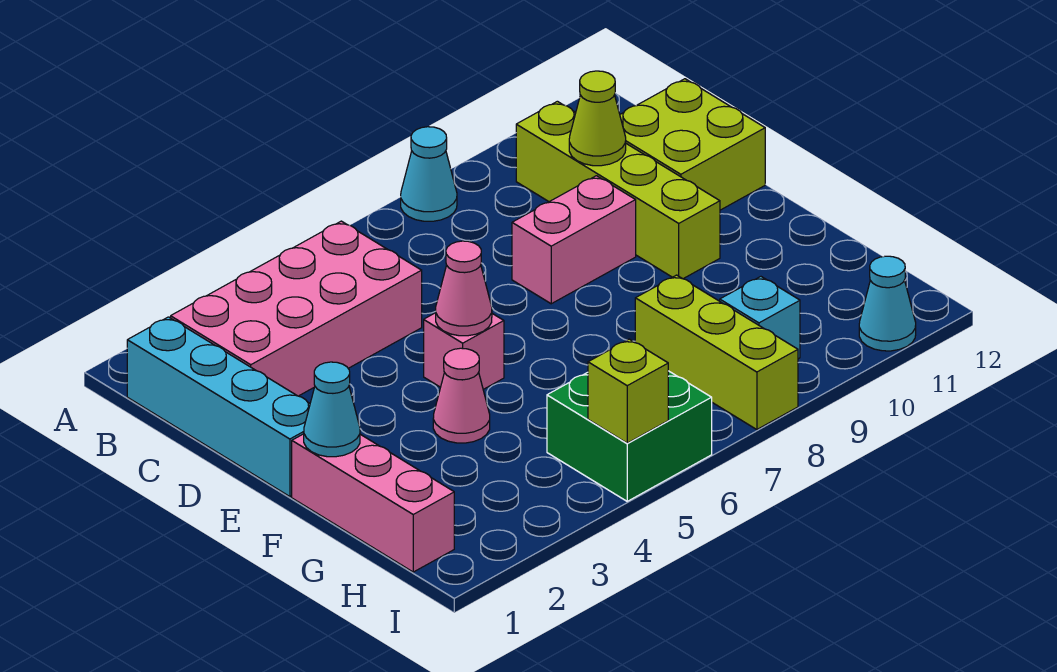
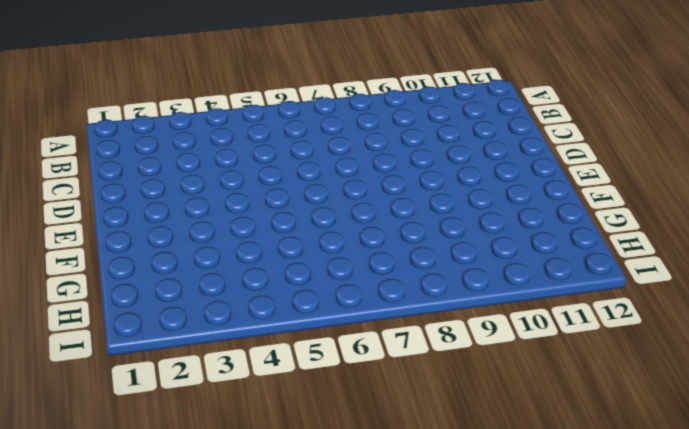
none -> cyan 1x1 cone [401,127,457,221]
none -> cyan 1x4 brick [127,317,310,497]
none -> pink 2x4 brick [171,221,422,396]

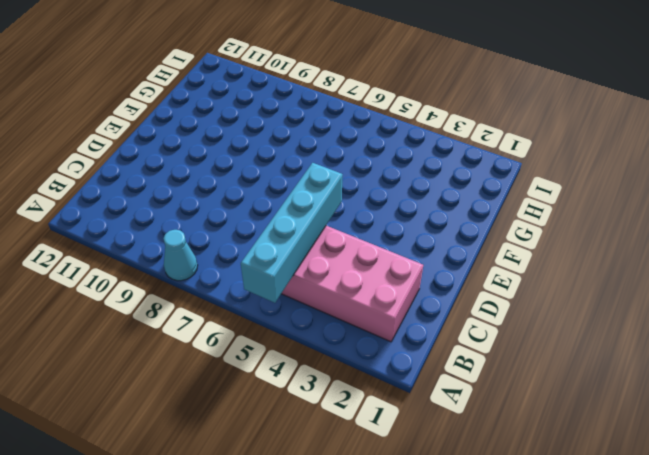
cyan 1x4 brick [241,163,342,303] -> cyan 1x4 brick moved to [127,317,310,497]
none -> lime 1x4 brick [516,101,720,279]
none -> lime 2x2 brick [620,79,765,210]
none -> pink 1x2 brick [512,176,636,304]

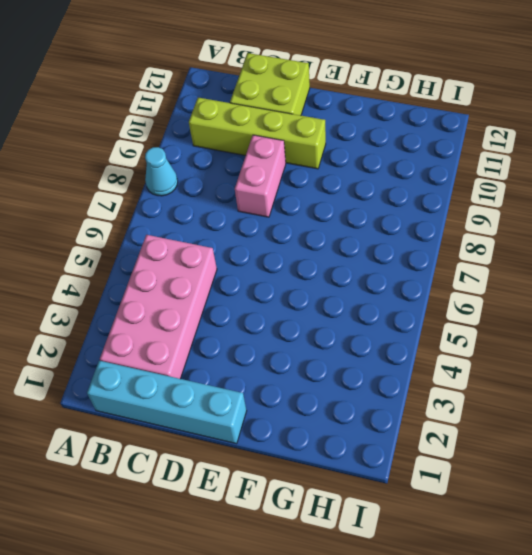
none -> pink 1x1 brick [424,313,504,389]
none -> pink 1x3 brick [292,434,454,572]
none -> pink 1x1 cone [433,348,490,443]

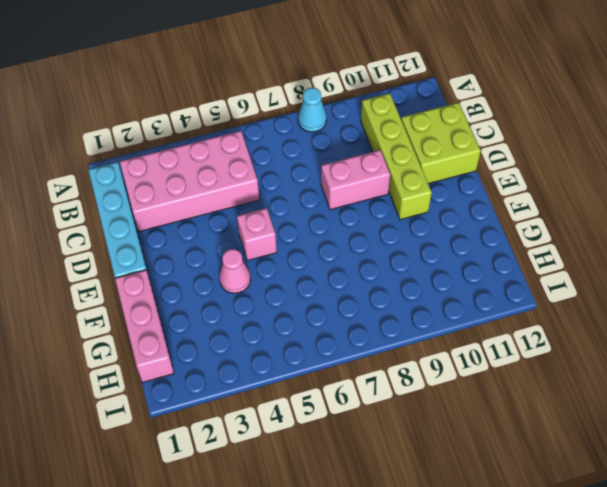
none -> lime 1x3 brick [635,275,798,430]
none -> green 2x2 brick [547,371,712,501]
none -> cyan 1x1 brick [720,277,800,359]

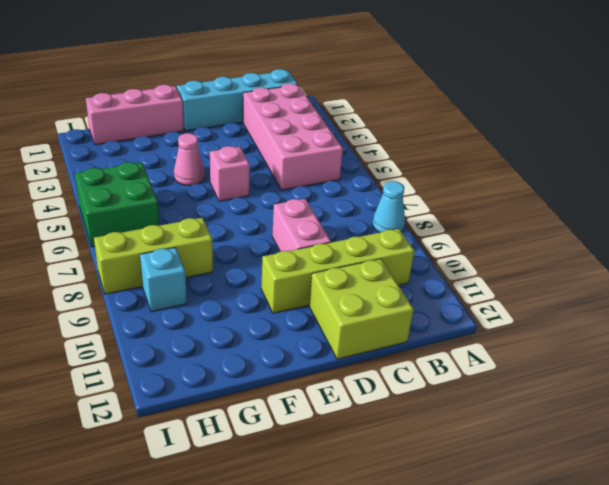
none -> cyan 1x1 cone [859,256,916,351]
none -> lime 1x1 cone [569,71,626,166]
none -> pink 1x1 cone [436,241,492,336]

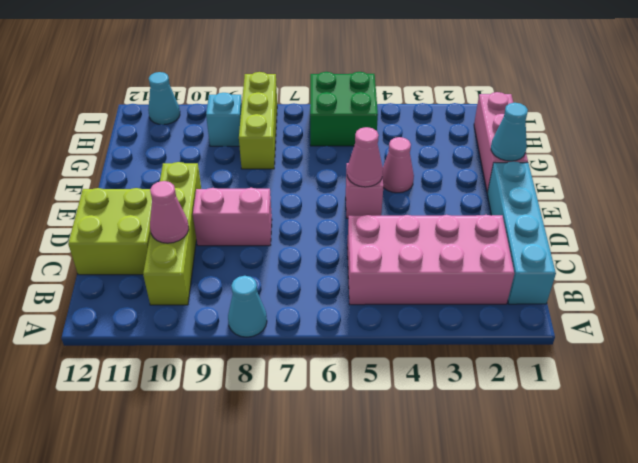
pink 1x1 cone [150,181,189,243] -> lime 1x1 cone [569,71,626,166]
none -> lime 1x1 brick [588,339,668,443]

